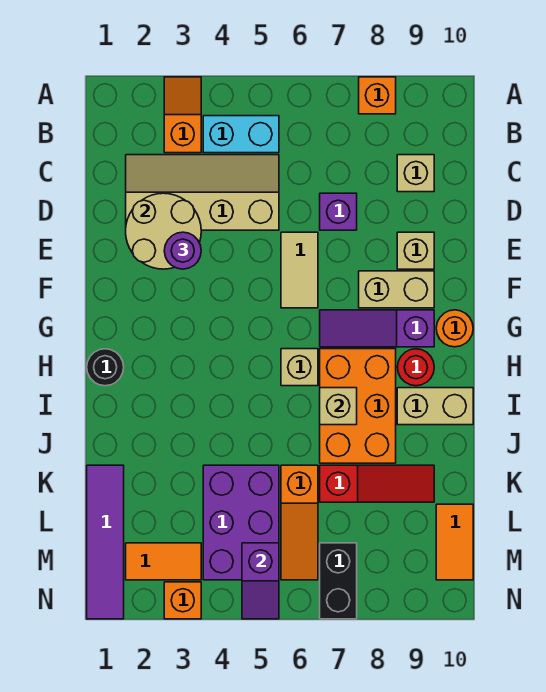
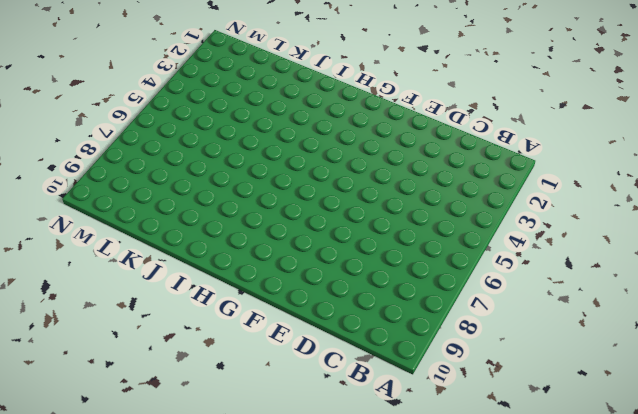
none -> orange 1x2 slope [164,77,201,153]
none -> orange 1x1 brick [359,77,396,114]
none -> cyan 1x2 brick [203,116,279,153]

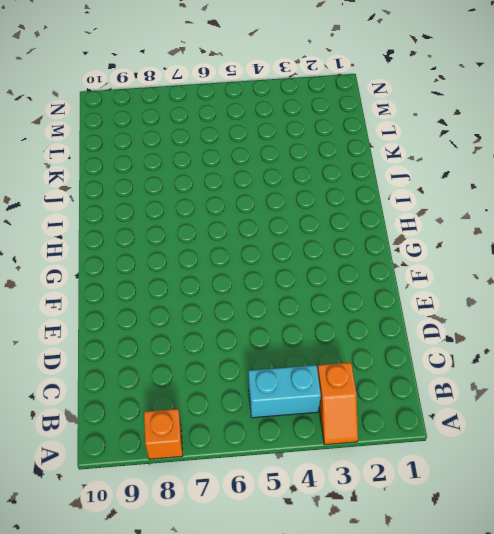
none -> tan 2x4 slope [126,155,279,230]
none -> tan 1x1 brick [397,155,434,192]
none -> purple 1x1 brick [320,193,357,230]

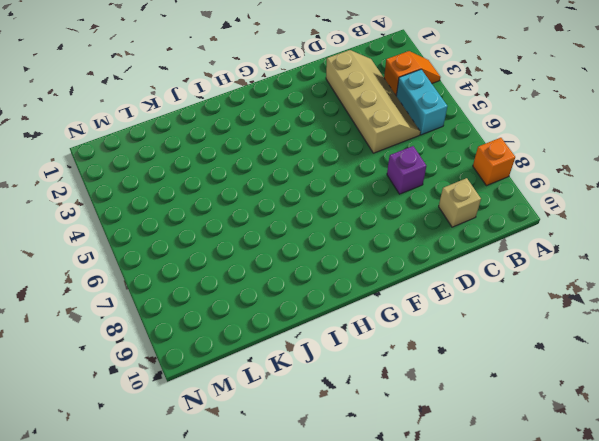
none -> tan 1x2 tile [281,232,318,308]
none -> tan 1x1 brick [397,232,434,269]
none -> tan 1x2 brick [359,271,434,308]

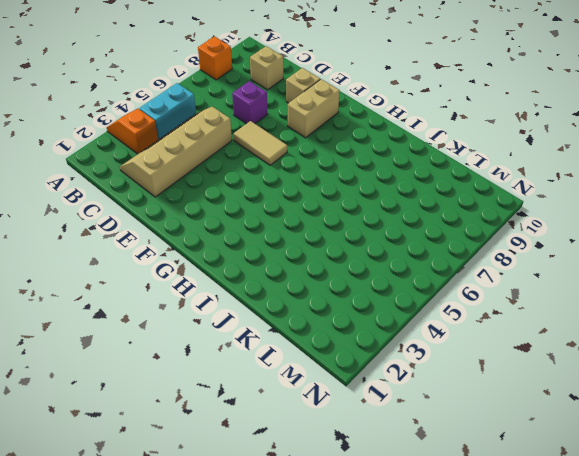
none -> purple 1x3 slope [320,310,434,347]
none -> orange 1x1 round brick [436,310,473,347]
none -> black 1x1 round brick [87,349,124,386]

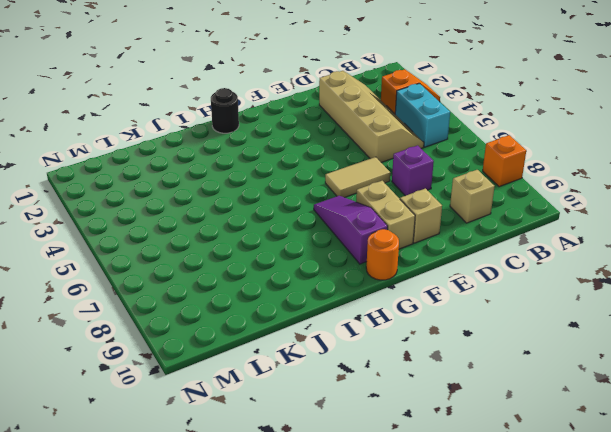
none -> tan 1x1 brick [281,349,318,386]
none -> orange 2x3 brick [320,349,396,463]
none -> red 1x1 round brick [397,349,434,386]

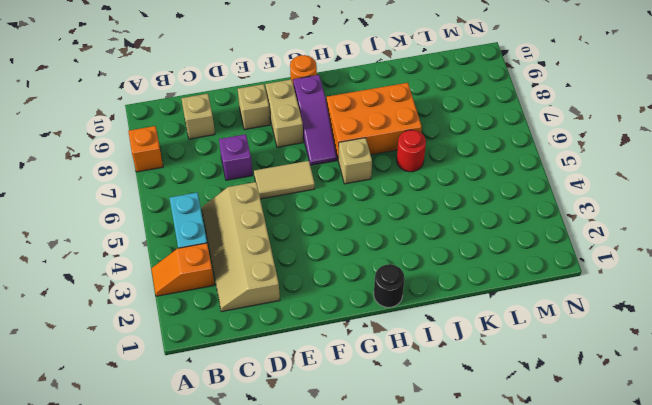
red 1x1 round brick [397,130,426,172] -> red 1x1 round brick moved to [397,349,434,386]
none -> tan 1x2 brick [397,388,473,425]
none -> purple 1x4 tile [87,465,124,619]
none -> purple 2x3 brick [203,465,279,580]

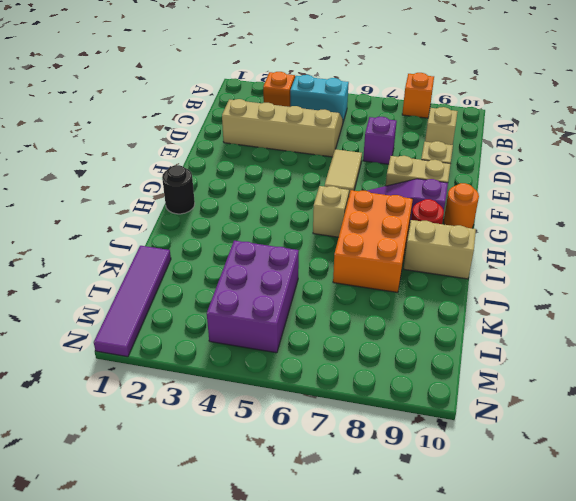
none -> orange 1x3 slope [281,465,318,580]
none -> red 1x3 slope [320,465,434,502]
none -> orange 1x2 tile [436,504,473,580]

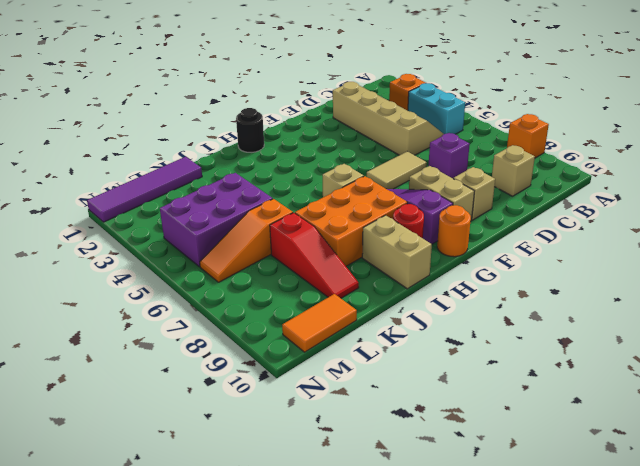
none -> orange 1x2 tile [126,543,201,580]
none -> black 1x2 brick [320,543,357,619]
none -> orange 1x1 brick [164,582,201,619]

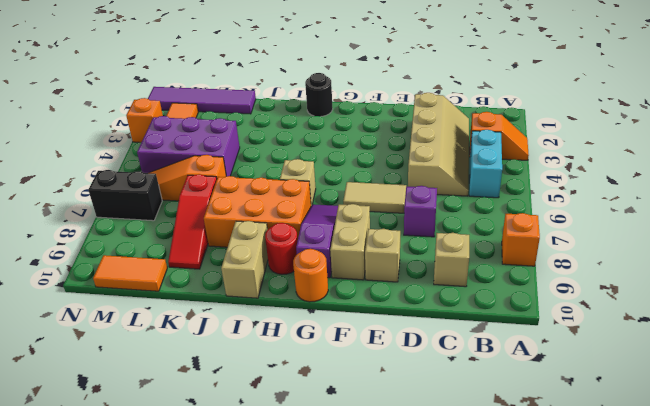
none -> tan 2x2 round brick [126,193,201,269]
none -> tan 1x1 brick [320,388,357,425]
none -> purple 1x2 slope [242,543,279,619]

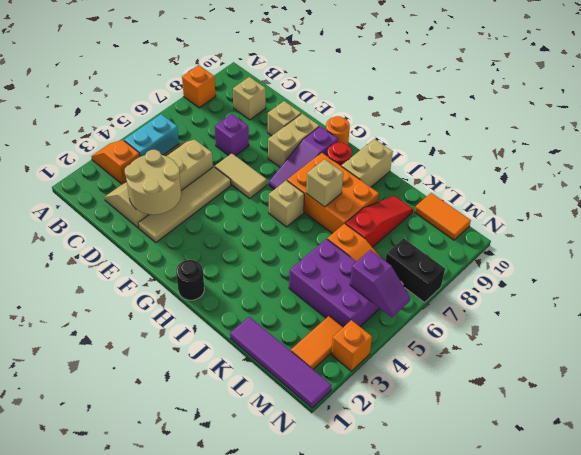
tan 1x4 tile [138,167,231,242] -> none
none -> purple 1x1 round brick [164,232,201,269]

